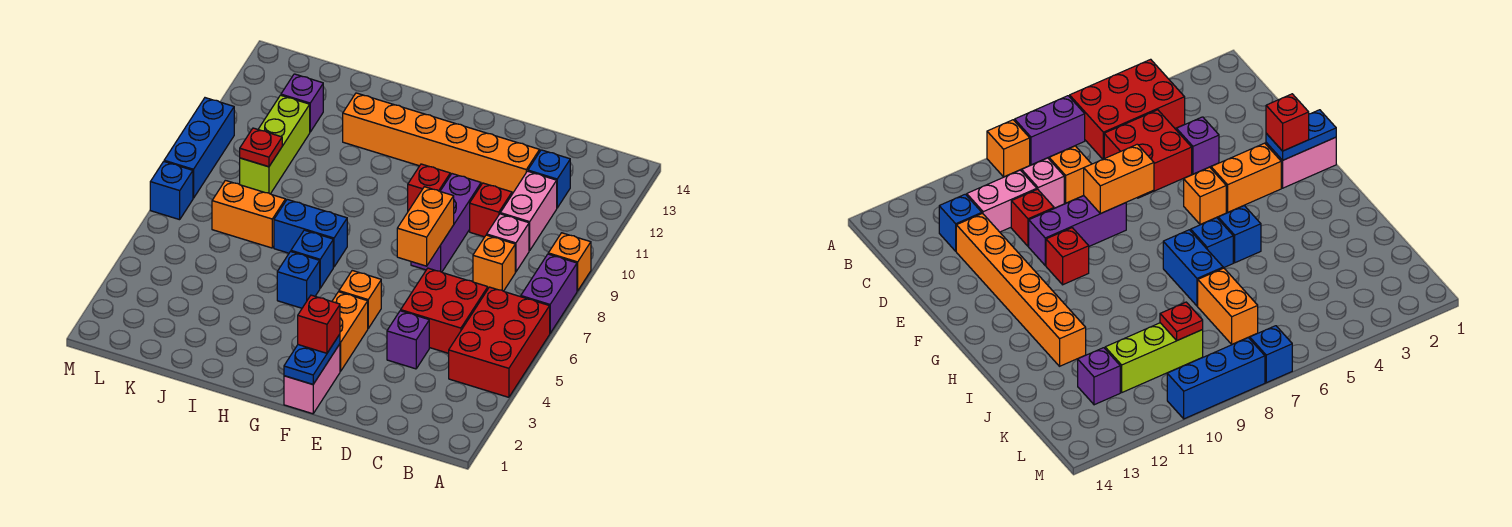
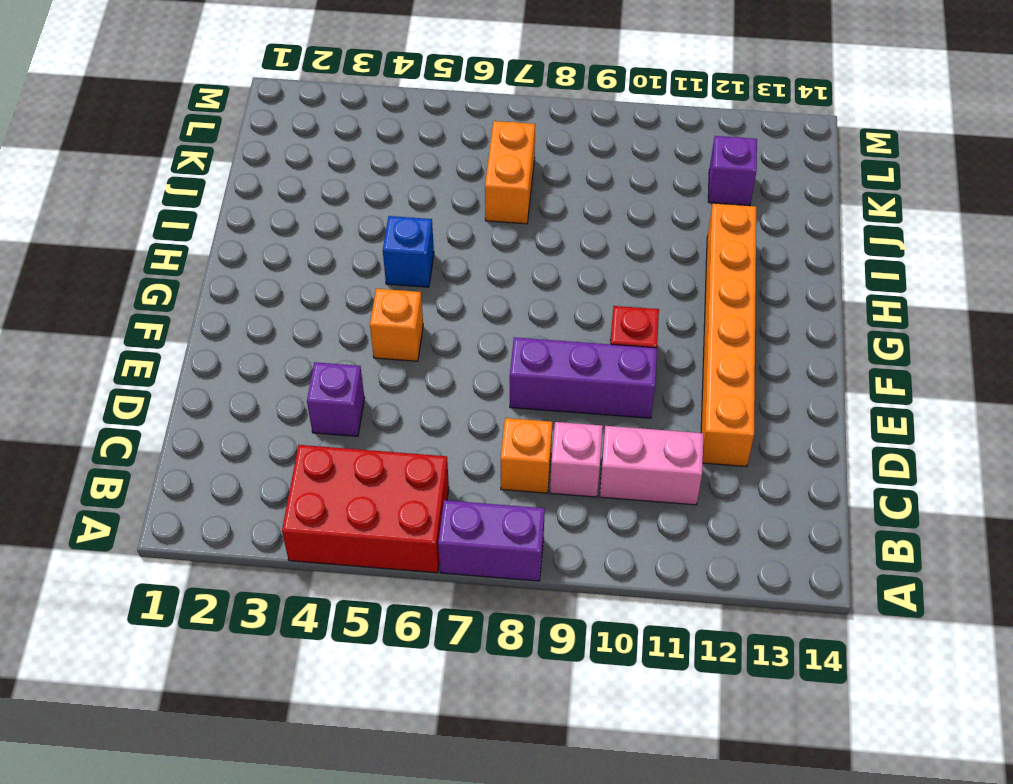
none -> orange 1x1 brick [548,233,591,291]
none -> red 2x2 brick [401,268,488,353]
none -> blue 1x1 brick [528,150,570,208]

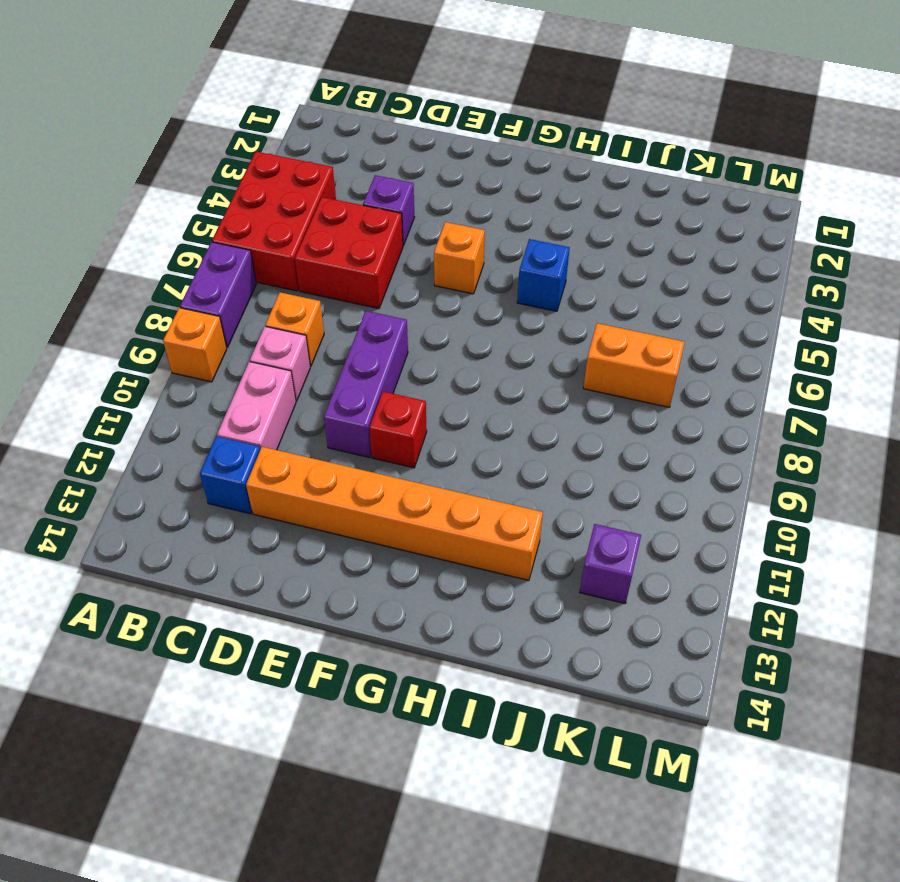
none -> red 1x1 brick [470,183,512,237]
none -> pink 1x2 brick [284,344,340,414]
none -> orange 1x2 brick [332,292,368,371]

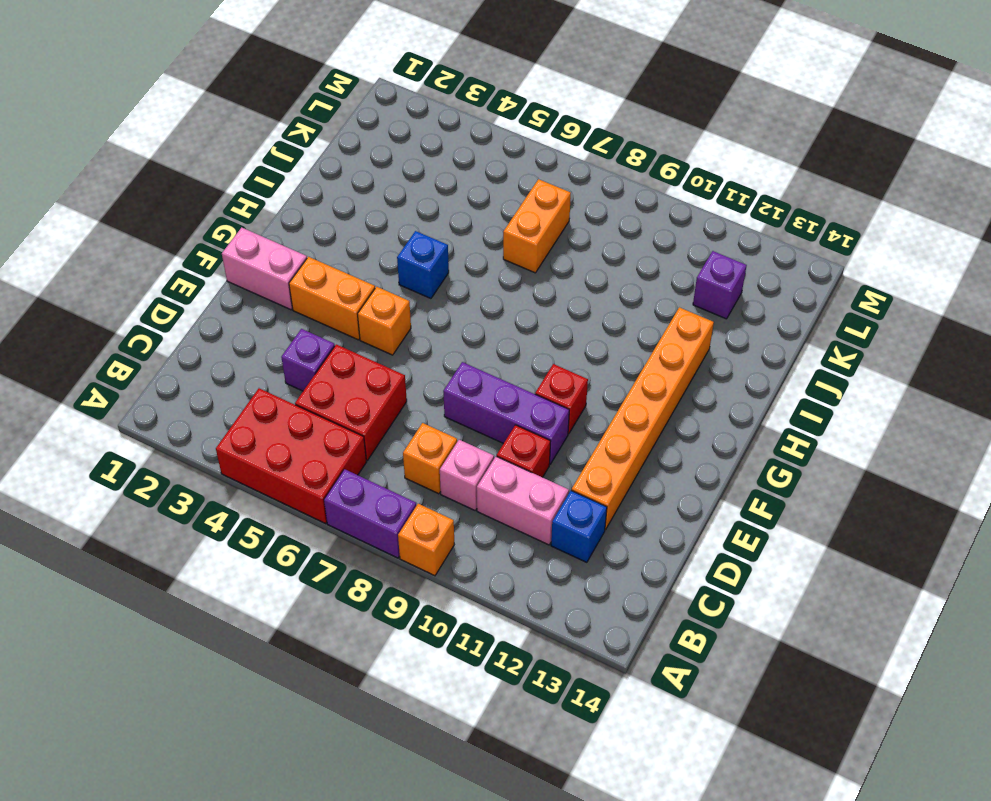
none -> blue 1x1 brick [291,230,333,288]
none -> blue 1x2 brick [274,199,347,267]
none -> lime 1x3 brick [240,95,310,194]

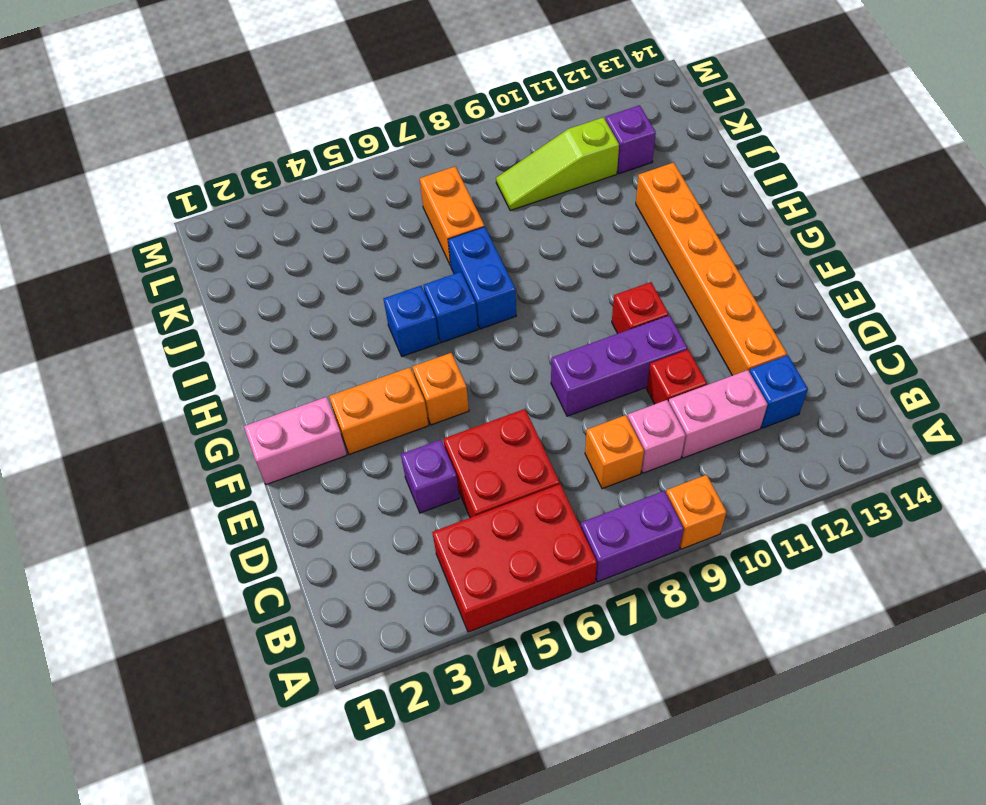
lime 1x3 slope [496,117,619,210] -> lime 1x3 brick [240,95,310,194]
none -> blue 1x1 brick [150,162,193,220]
none -> blue 1x3 brick [164,98,234,198]
none -> orange 1x2 brick [397,187,454,266]

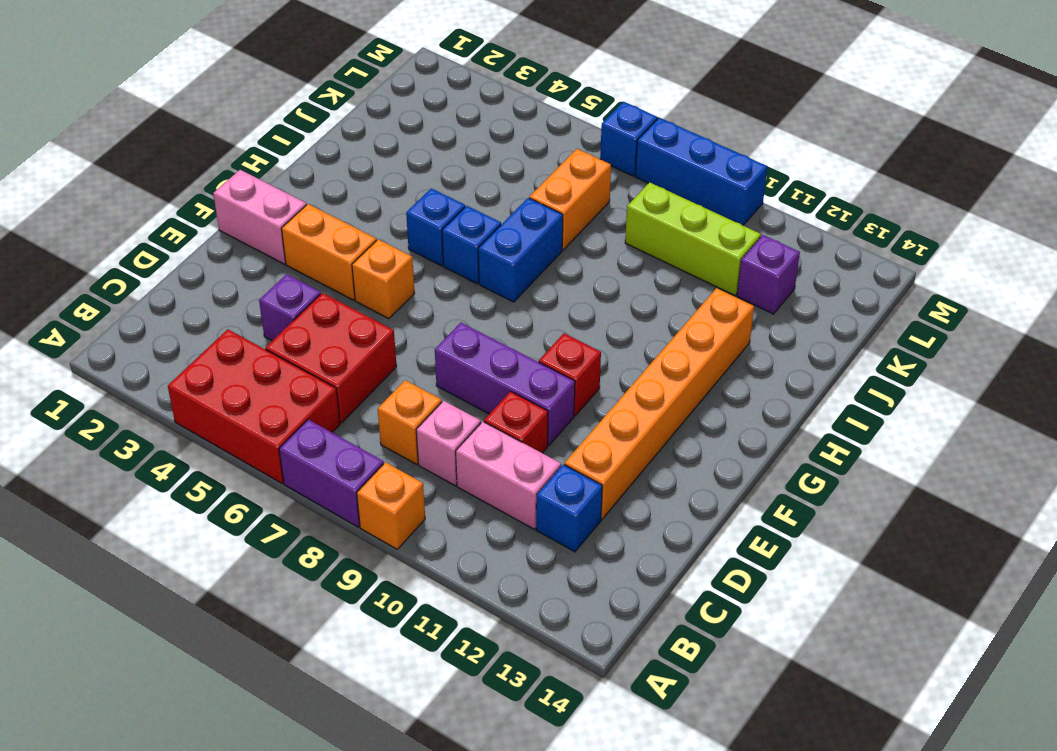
none -> orange 1x2 brick [397,187,454,266]
none -> blue 1x2 plate [284,334,340,384]
none -> red 1x1 plate [240,128,282,167]

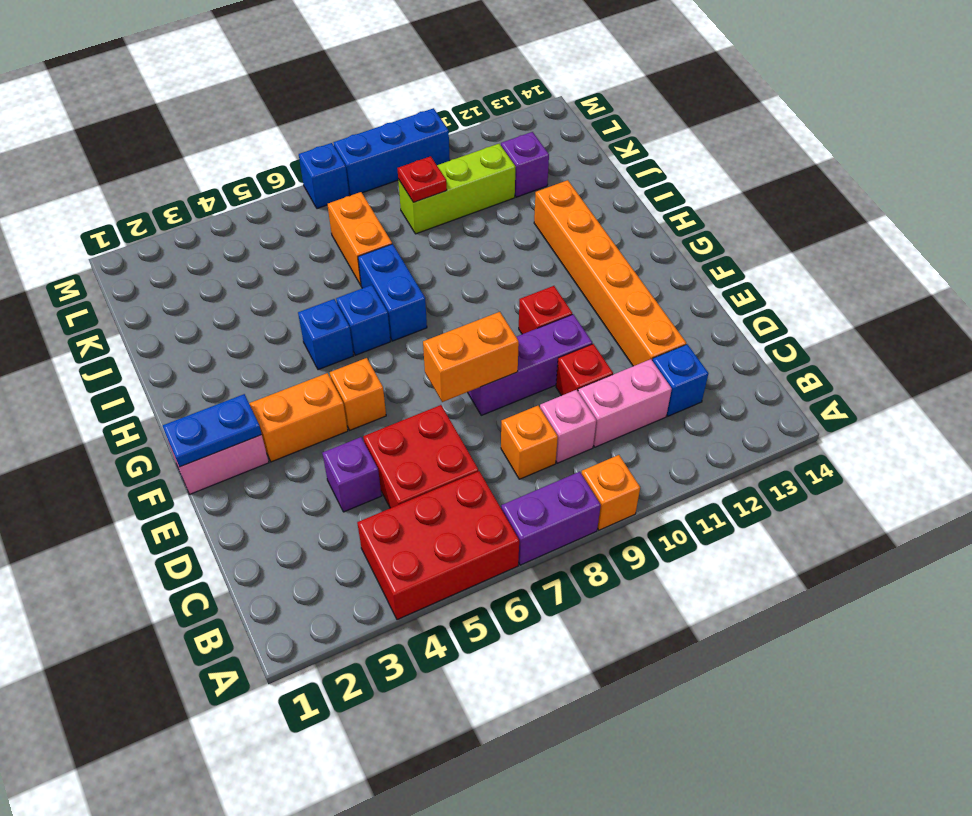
none -> red 1x1 brick [298,295,340,353]

